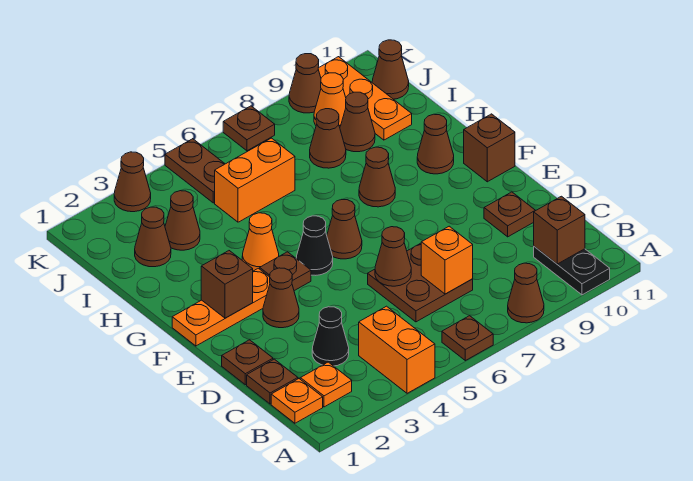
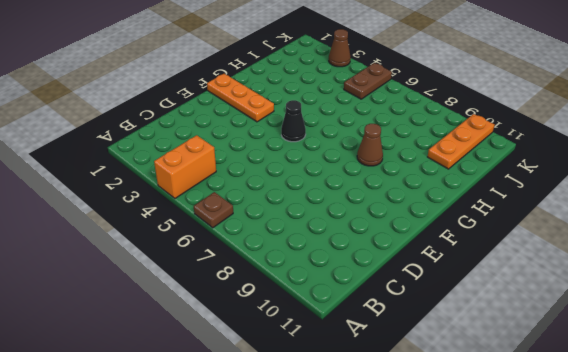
none -> brown 1x1 cone [508,263,544,323]
none -> black 1x2 plate [534,247,610,295]
none -> orange 1x1 plate [271,379,323,423]
none -> orange 1x1 plate [300,362,352,407]

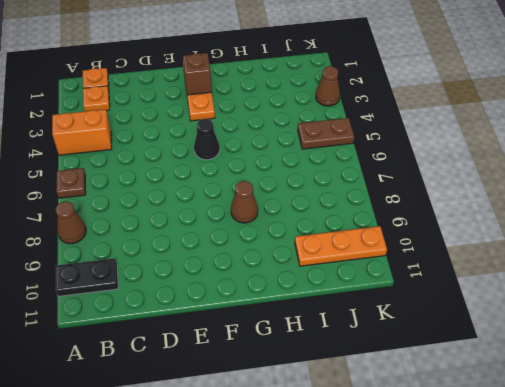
none -> brown 1x1 plate [247,359,298,404]
none -> black 1x1 cone [312,307,349,366]
none -> brown 2x2 plate [368,243,473,322]
none -> brown 1x1 plate [222,340,273,385]

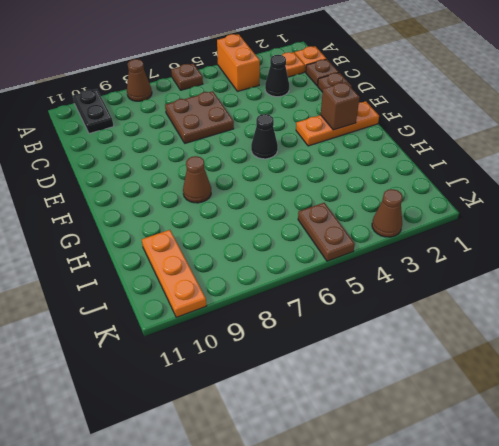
none -> brown 1x1 plate [484,192,535,237]
none -> brown 1x1 cone [263,268,299,328]
none -> brown 1x1 plate [260,252,311,291]
none -> brown 1x1 cone [327,199,362,259]

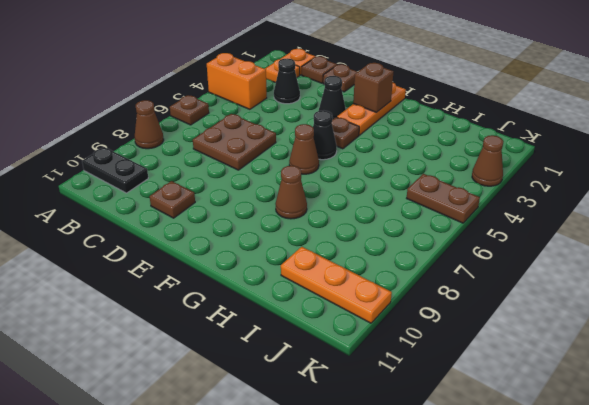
black 1x1 cone [319,76,346,120] -> brown 1x1 cone [263,268,299,328]
none -> brown 1x1 brick [464,114,515,182]
none -> orange 1x1 cone [242,213,279,271]
none -> brown 1x1 cone [417,114,454,174]
none -> brown 1x1 cone [135,207,171,267]

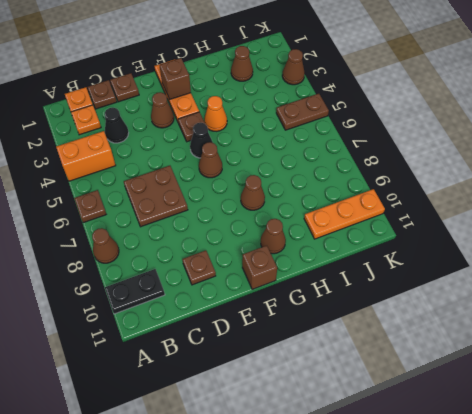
none -> brown 1x1 cone [165,191,200,250]
none -> orange 1x2 brick [215,138,295,222]
none -> brown 1x1 cone [310,109,346,168]
none -> brown 1x1 cone [340,92,375,152]

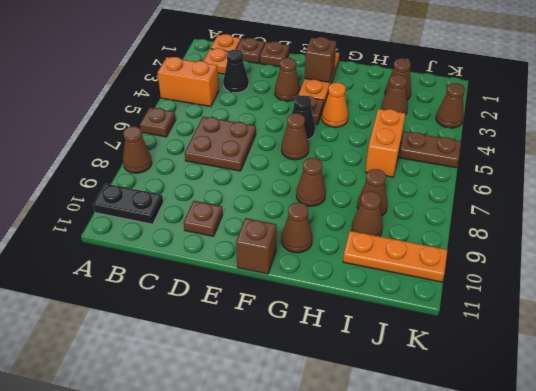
none -> orange 1x1 cone [314,73,346,127]
none -> brown 1x1 cone [372,40,409,99]
none -> brown 1x1 plate [223,106,275,151]
none -> brown 1x1 cone [289,54,321,113]

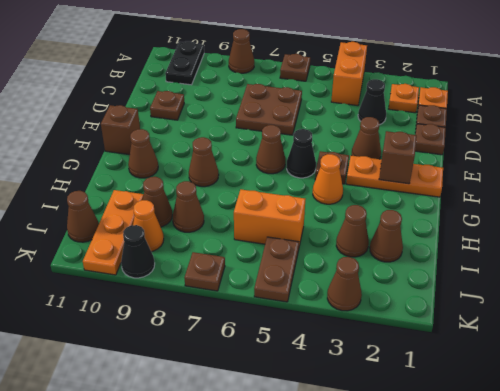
black 1x1 cone [121,225,155,278] -> brown 1x1 cone [289,54,321,113]
none -> brown 1x1 brick [534,196,585,264]
none -> orange 1x1 brick [421,226,473,294]
none -> brown 1x1 cone [375,227,411,286]

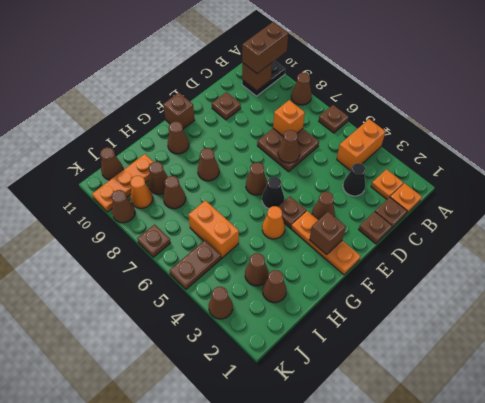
brown 1x2 brick [242,22,288,74] -> none

